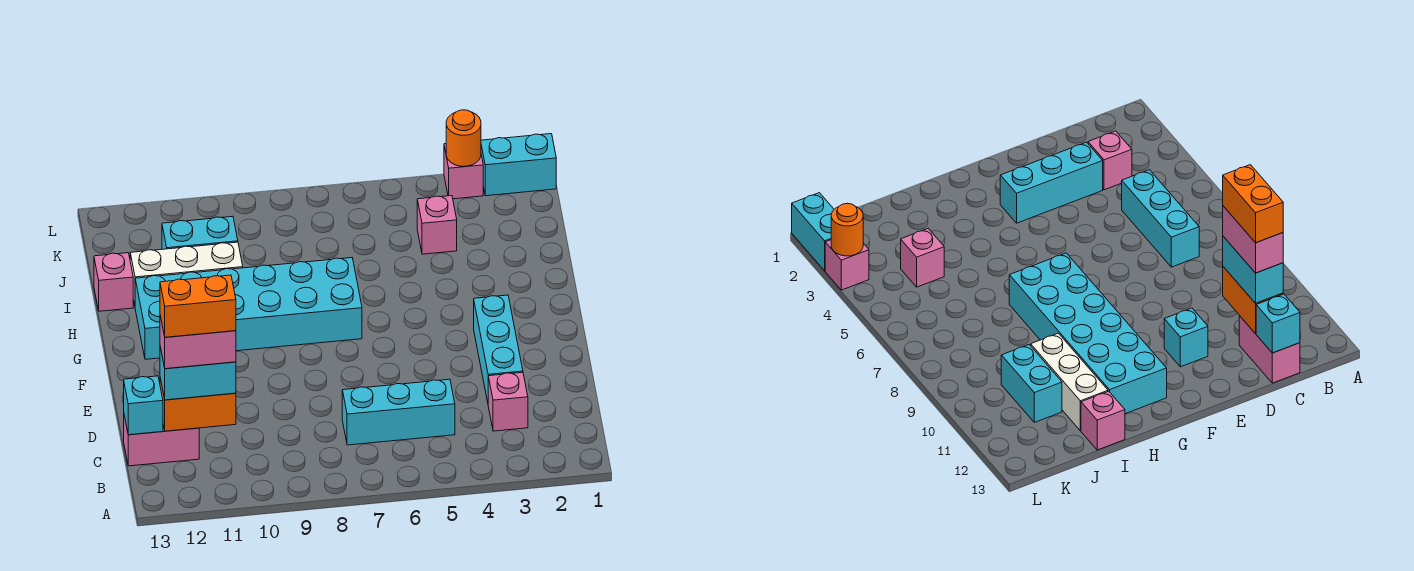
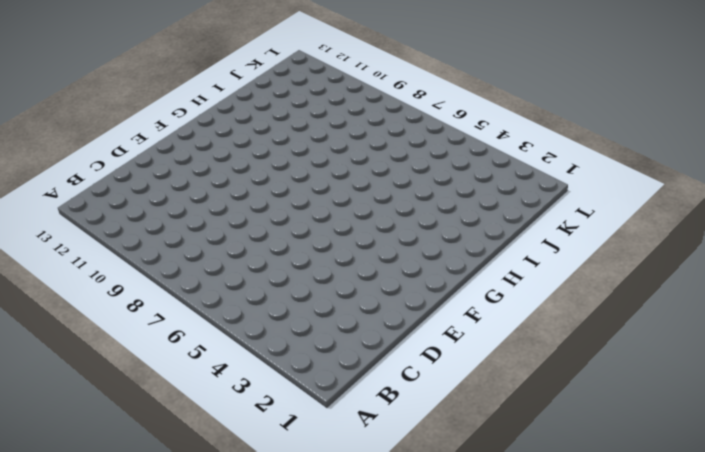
none -> pink 1x1 brick [488,372,528,431]
none -> cyan 1x3 brick [342,379,455,445]
none -> pink 1x2 brick [124,416,199,466]

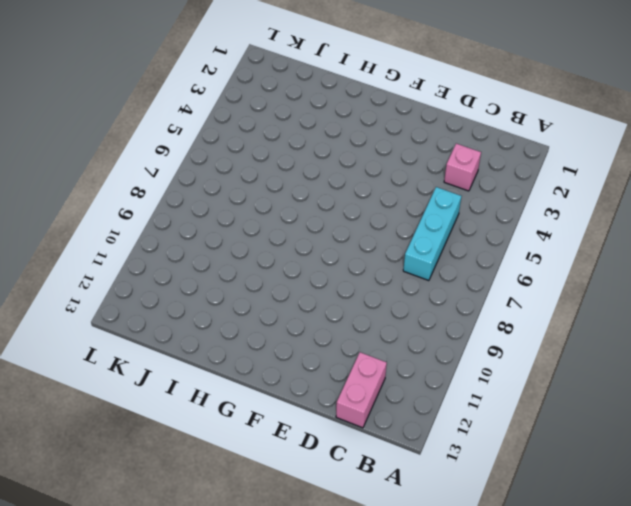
none -> cyan 1x3 brick [474,295,523,402]
none -> cyan 1x1 brick [1164,308,1208,367]
none -> cyan 2x6 brick [135,258,362,359]

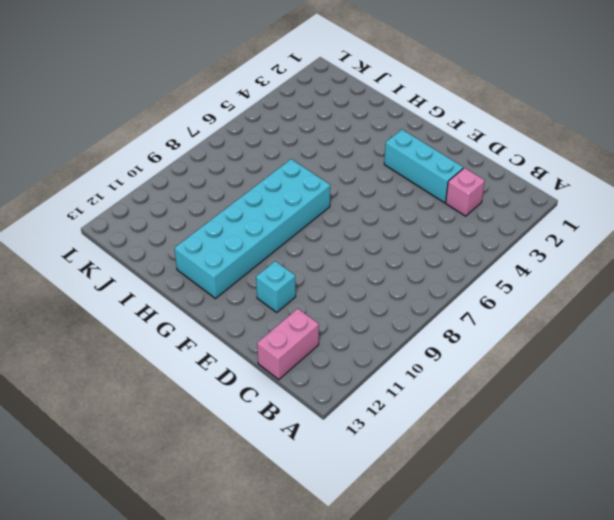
none -> cyan 1x3 brick [342,379,455,445]
none -> white 1x3 brick [130,242,243,305]
none -> pink 1x1 brick [94,253,133,311]

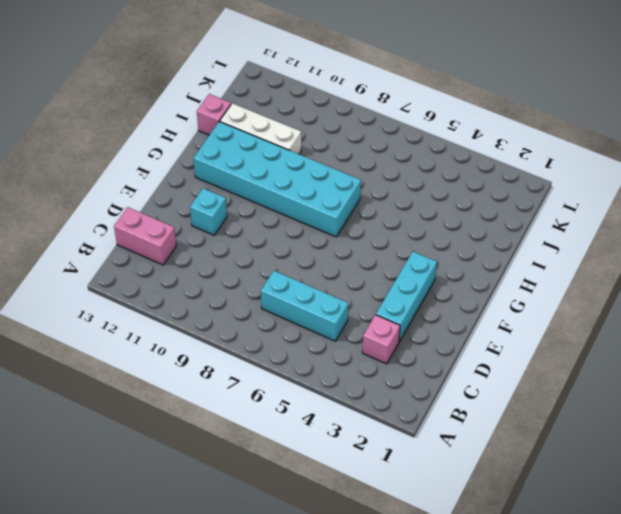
none -> pink 1x1 brick [417,196,457,254]
none -> cyan 1x2 brick [162,216,238,249]
none -> cyan 1x2 brick [481,134,556,196]

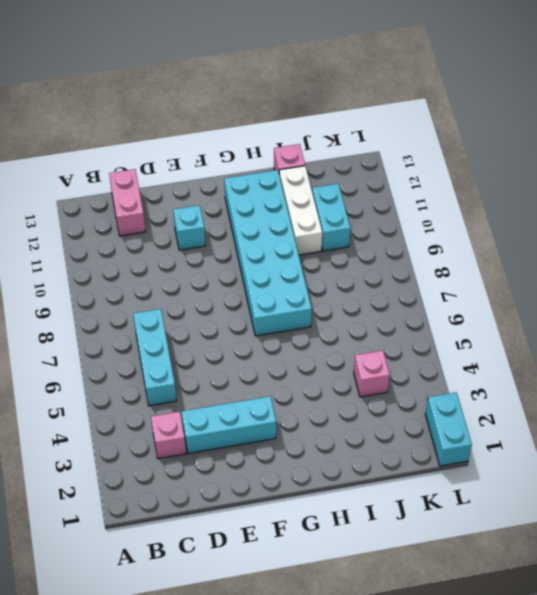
none -> pink 1x1 brick [444,144,483,199]
none -> orange 1x2 brick [160,378,236,431]
none -> cyan 1x1 brick [124,376,163,435]

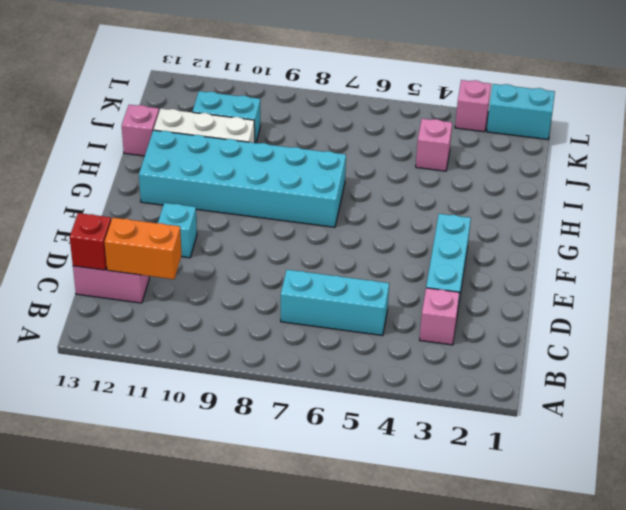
red 1x1 brick [70,213,111,270] -> cyan 1x1 brick [124,376,163,435]
none -> orange 1x1 round brick [446,110,481,166]
none -> cyan 1x2 brick [160,347,236,400]
none -> pink 1x2 brick [160,316,236,369]

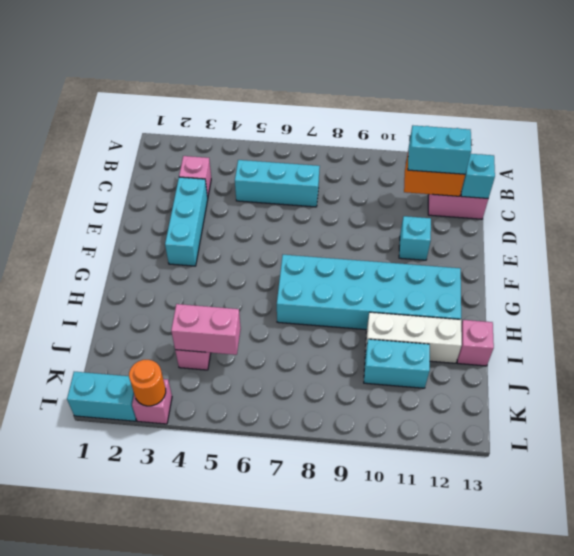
pink 1x2 brick [171,304,241,355] -> pink 1x2 brick moved to [160,316,236,369]
none -> orange 1x2 brick [160,275,236,337]

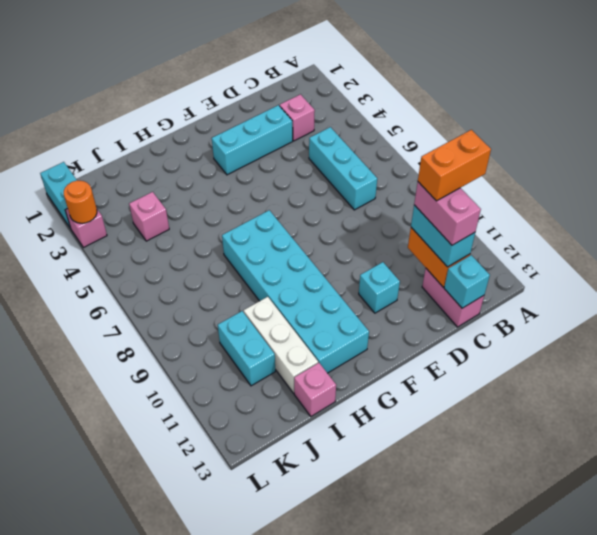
orange 1x2 brick [418,130,491,201] -> orange 1x2 brick turned to [160,275,236,337]

